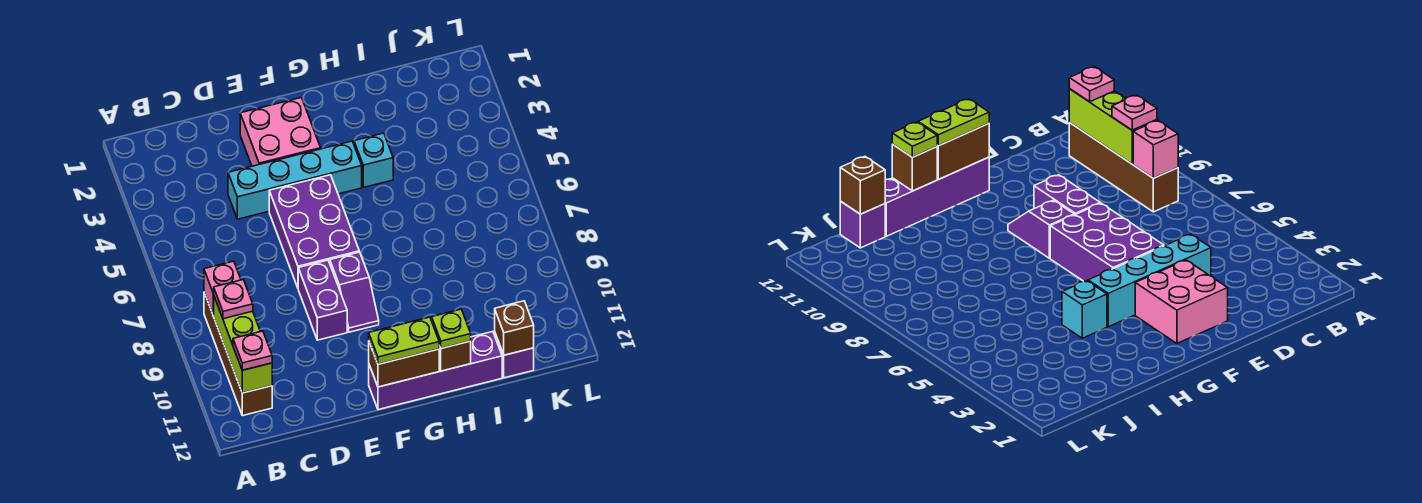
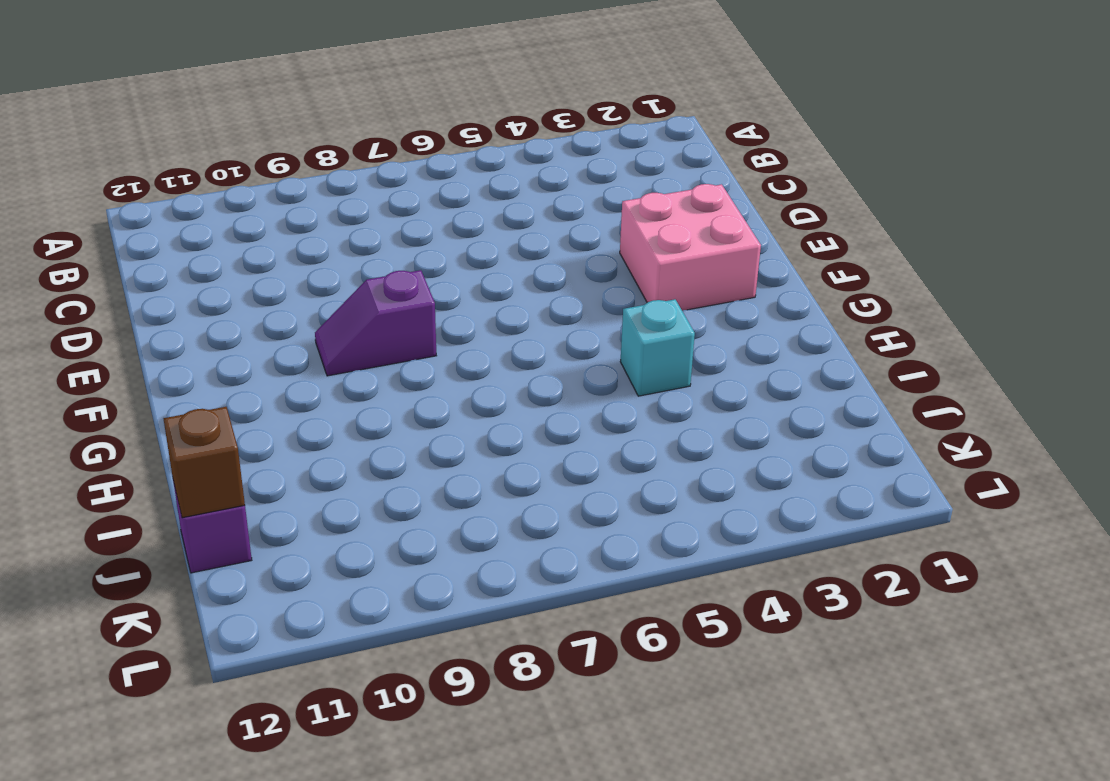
none -> brown 1x4 brick [204,293,272,416]
none -> cyan 1x4 brick [228,141,362,219]
none -> purple 2x3 brick [269,175,359,288]

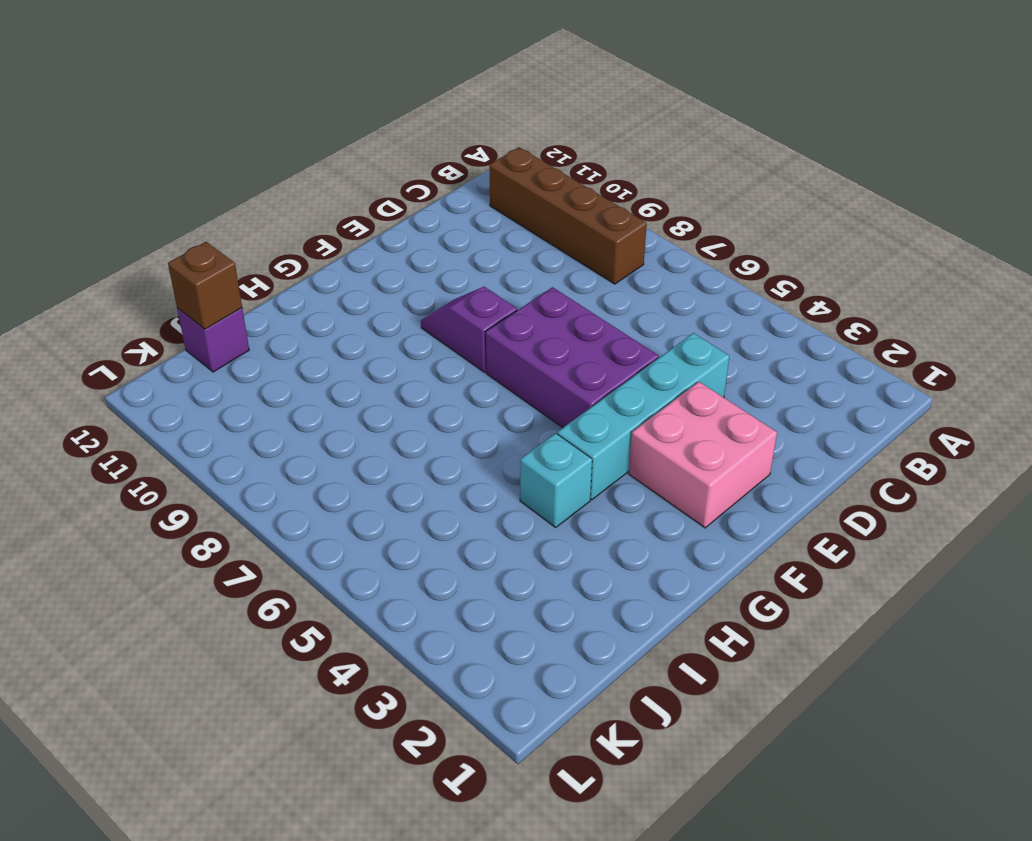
none -> purple 1x2 brick [298,260,347,340]
none -> purple 1x4 brick [369,332,502,410]
none -> pink 1x1 brick [204,261,241,315]

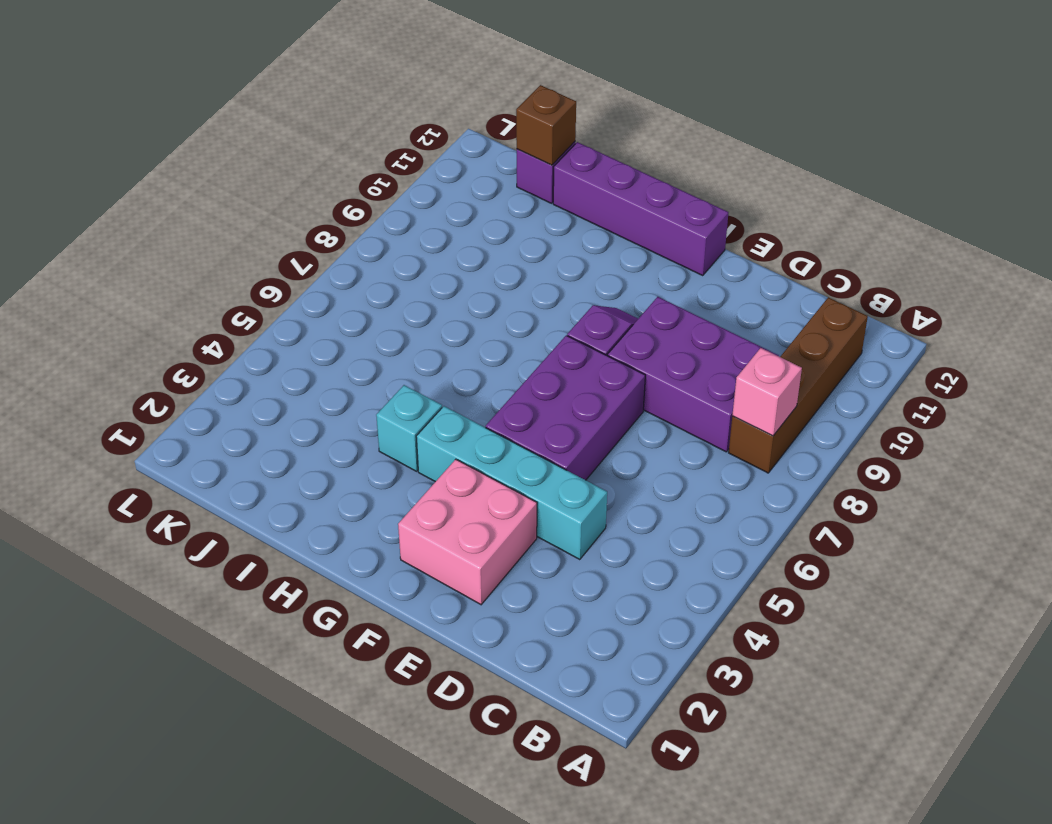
purple 2x3 brick [608,297,779,452] -> purple 1x2 brick [298,260,347,340]
none -> lime 1x3 brick [213,297,272,393]
none -> brown 1x2 brick [369,342,439,387]
none -> brown 1x1 brick [439,341,471,371]

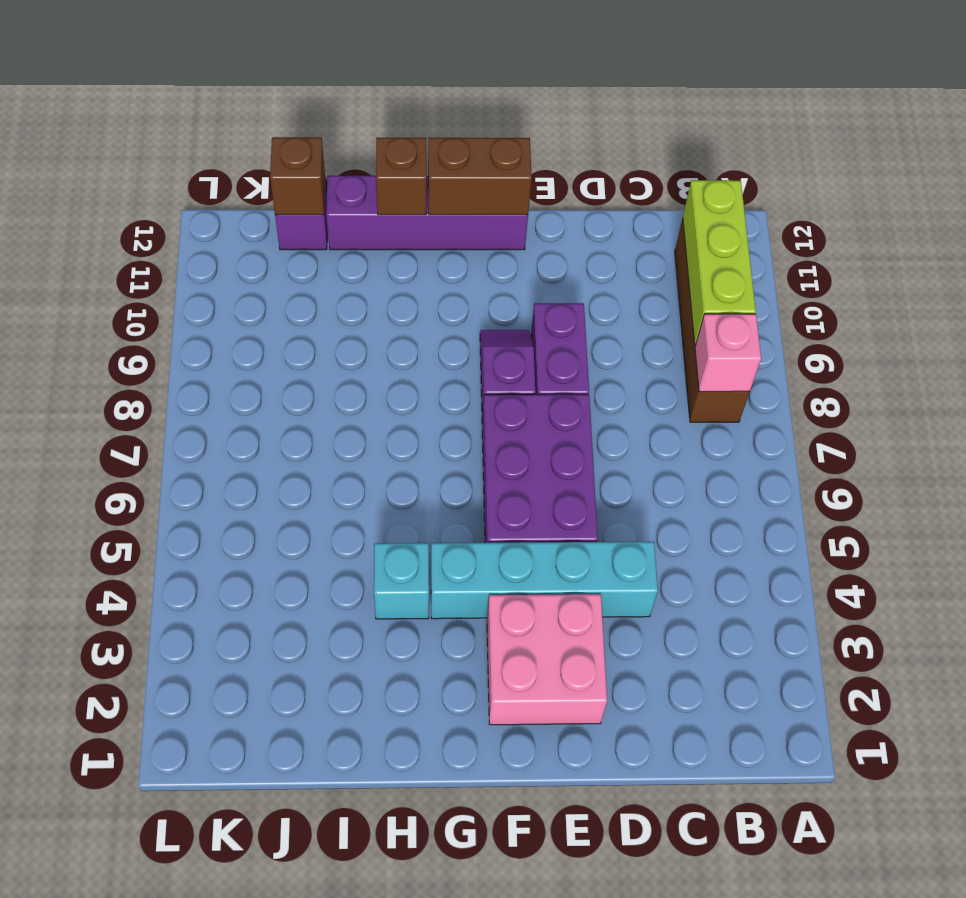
none -> pink 1x1 plate [213,280,253,319]
none -> pink 1x1 plate [233,331,272,370]
none -> lime 1x2 plate [369,317,439,364]

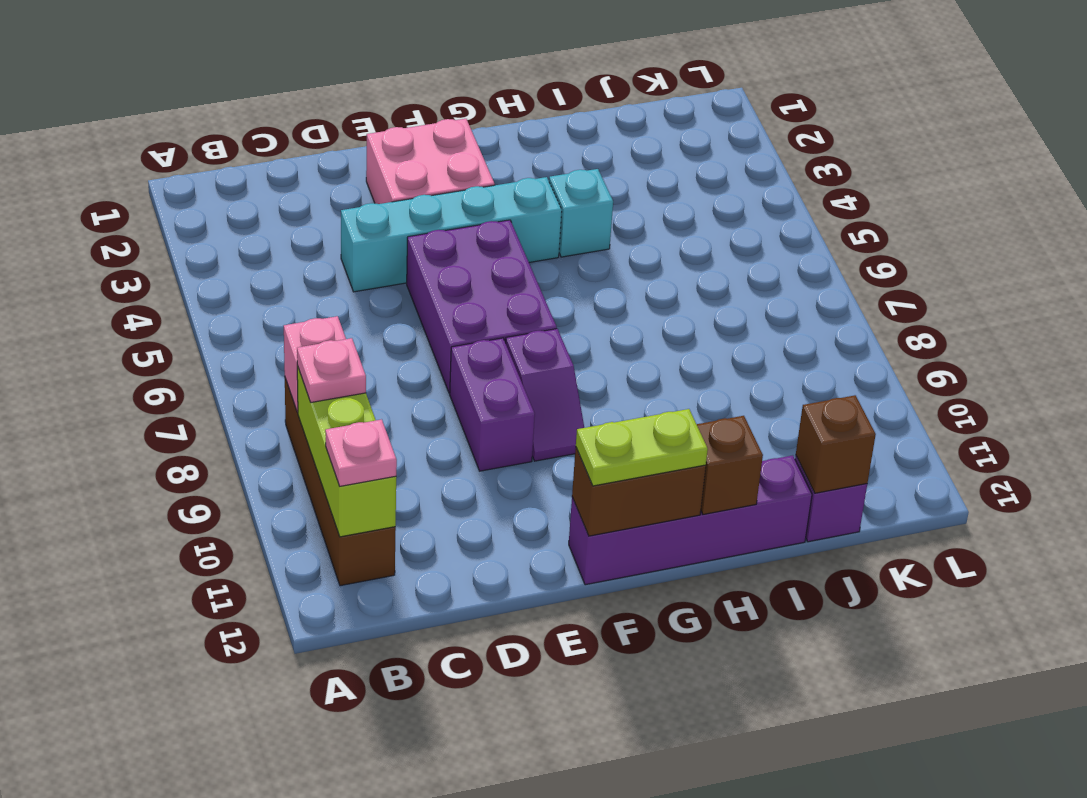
none -> lime 1x1 plate [432,309,471,348]

